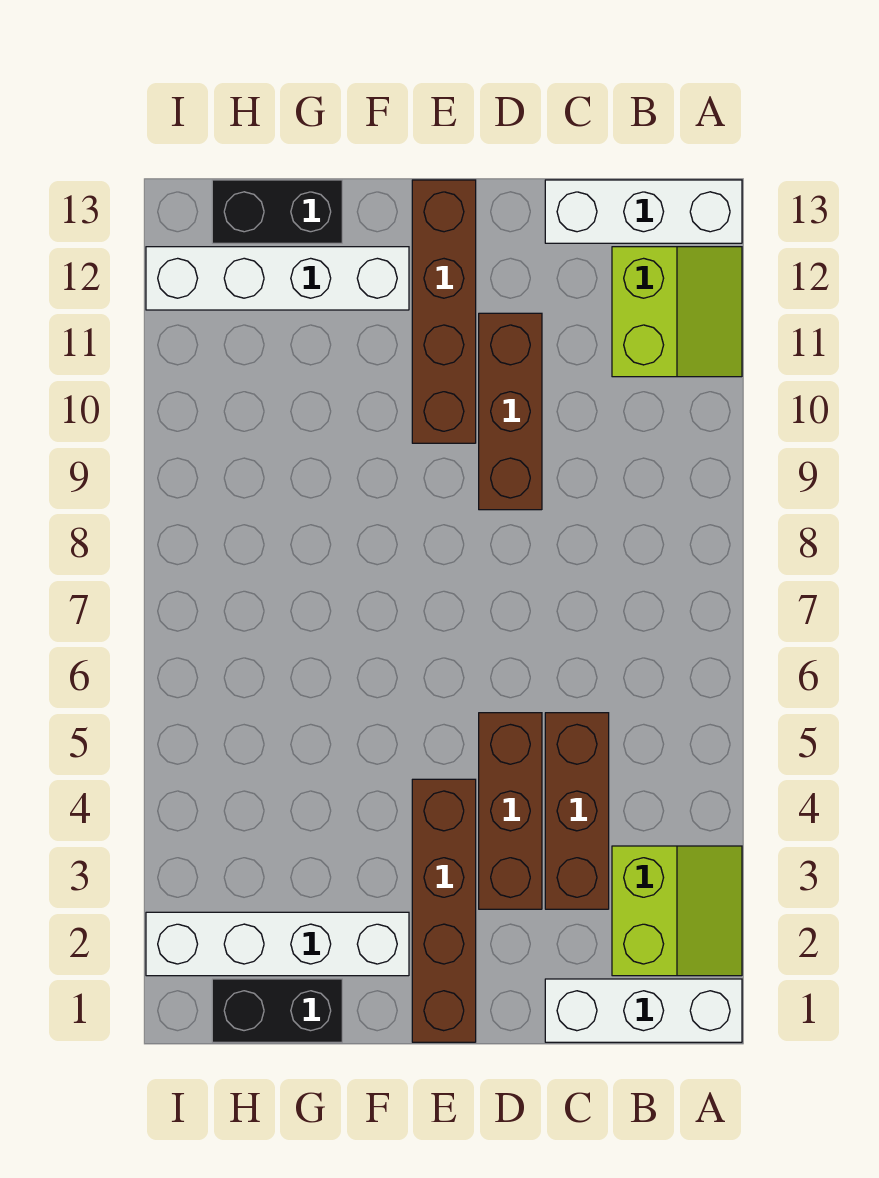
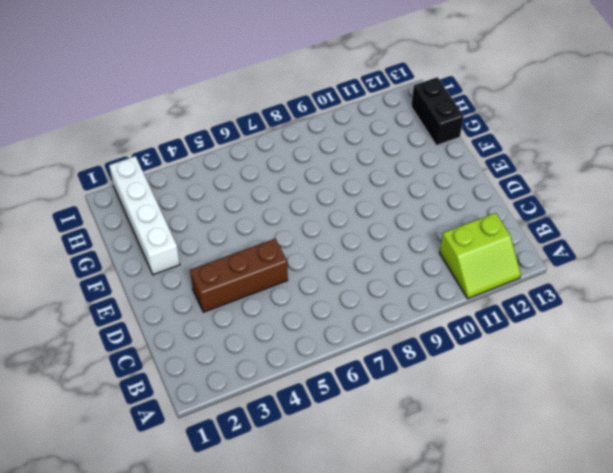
none -> white 1x3 brick [545,979,742,1042]
none -> lime 2x2 slope [612,846,742,976]
none -> white 1x3 brick [545,180,742,243]

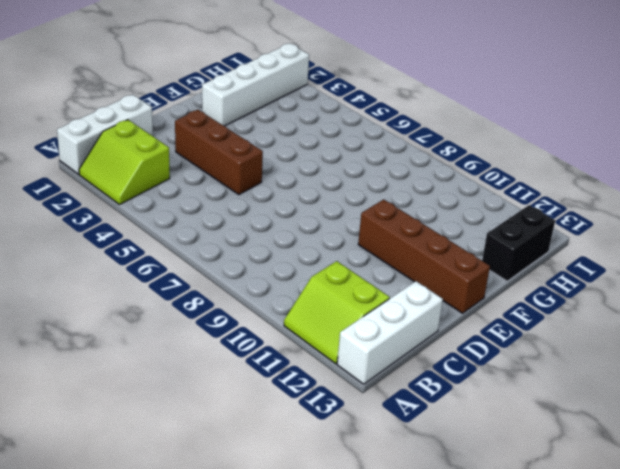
none -> brown 1x3 brick [545,713,609,909]
none -> brown 1x3 brick [479,313,542,510]
none -> brown 1x4 brick [412,779,476,1042]

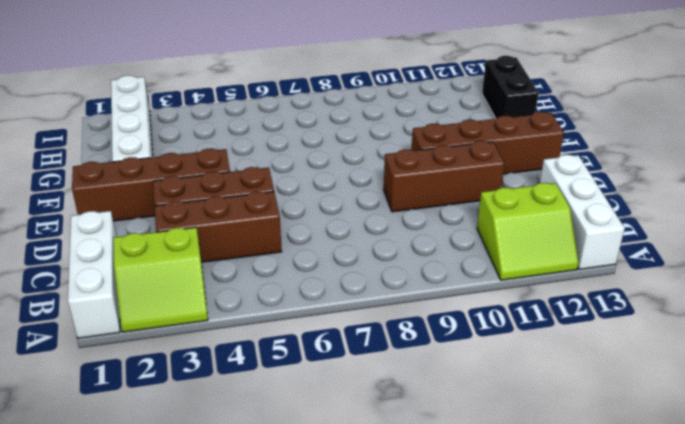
none -> white 1x4 brick [146,247,409,310]
none -> black 1x2 brick [212,979,342,1042]

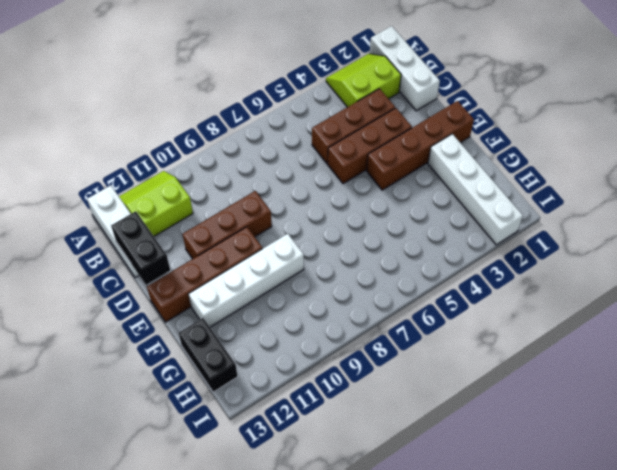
black 1x2 brick [111,211,170,285] -> black 1x2 brick moved to [212,979,342,1042]
white 1x4 brick [189,234,304,327] -> white 1x4 brick turned to [146,247,409,310]

